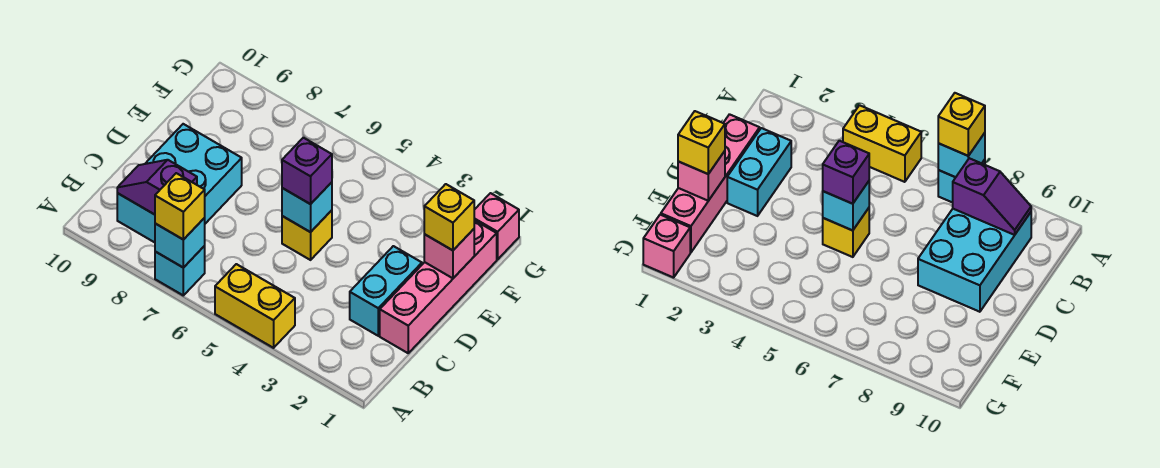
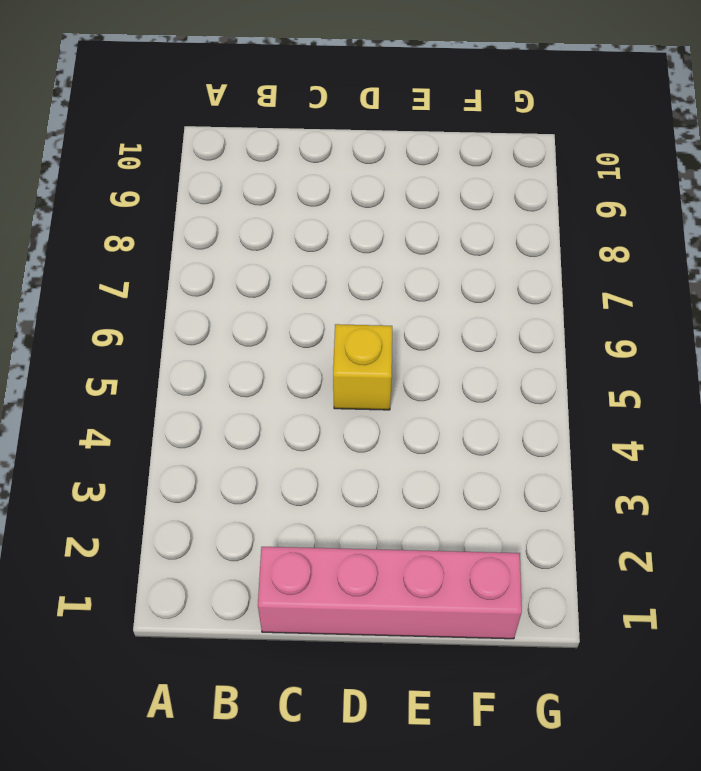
none -> yellow 1x2 brick [215,264,295,348]
none -> cyan 1x1 brick [155,246,205,295]
none -> cyan 2x3 brick [117,124,242,242]

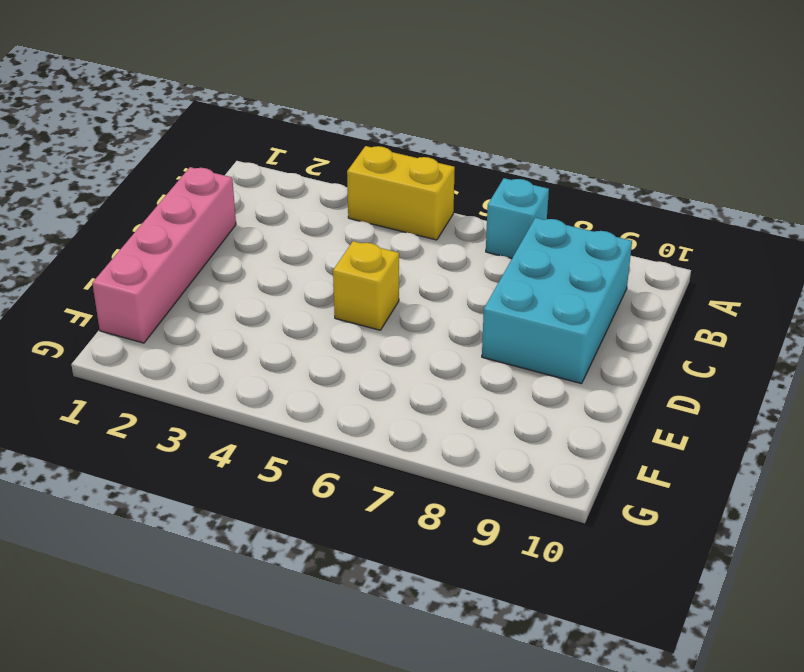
none -> cyan 1x2 brick [350,246,422,336]
none -> pink 1x1 brick [474,193,519,259]
none -> cyan 1x1 brick [155,218,205,268]

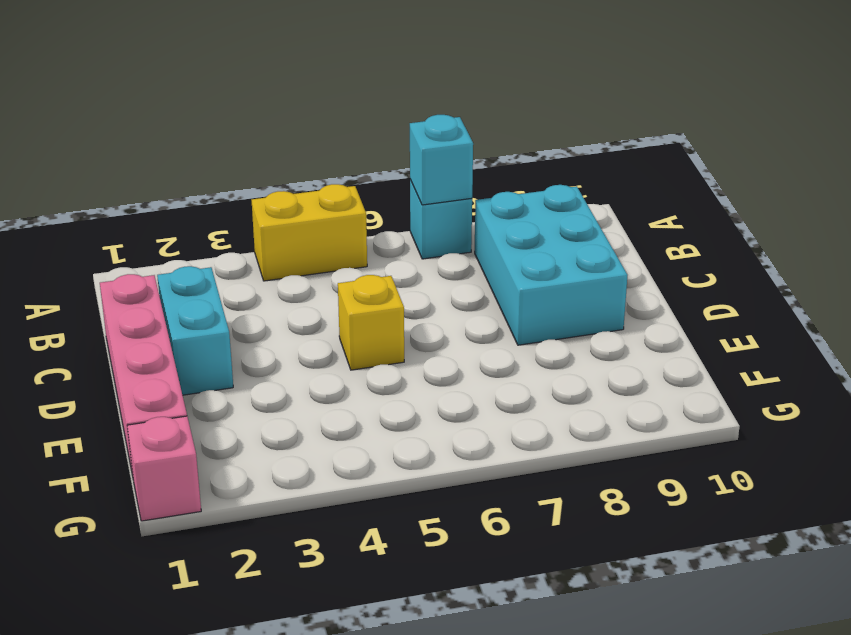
none -> purple 1x2 slope [117,160,197,215]
none -> cyan 1x1 brick [282,182,332,232]
none -> pink 1x1 brick [424,229,474,278]

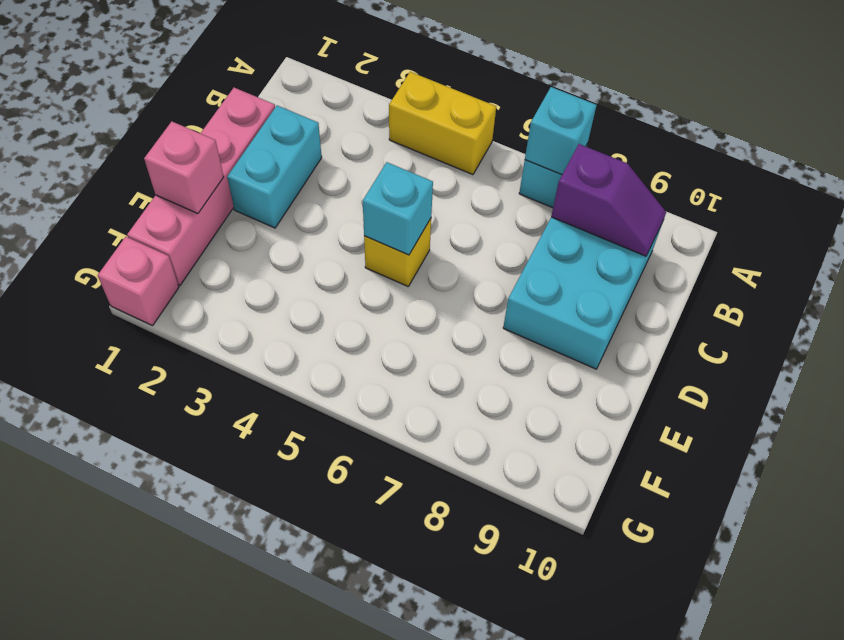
none -> yellow 1x1 brick [155,173,205,240]
none -> purple 1x1 brick [282,138,332,204]
none -> yellow 1x1 brick [424,184,474,250]

